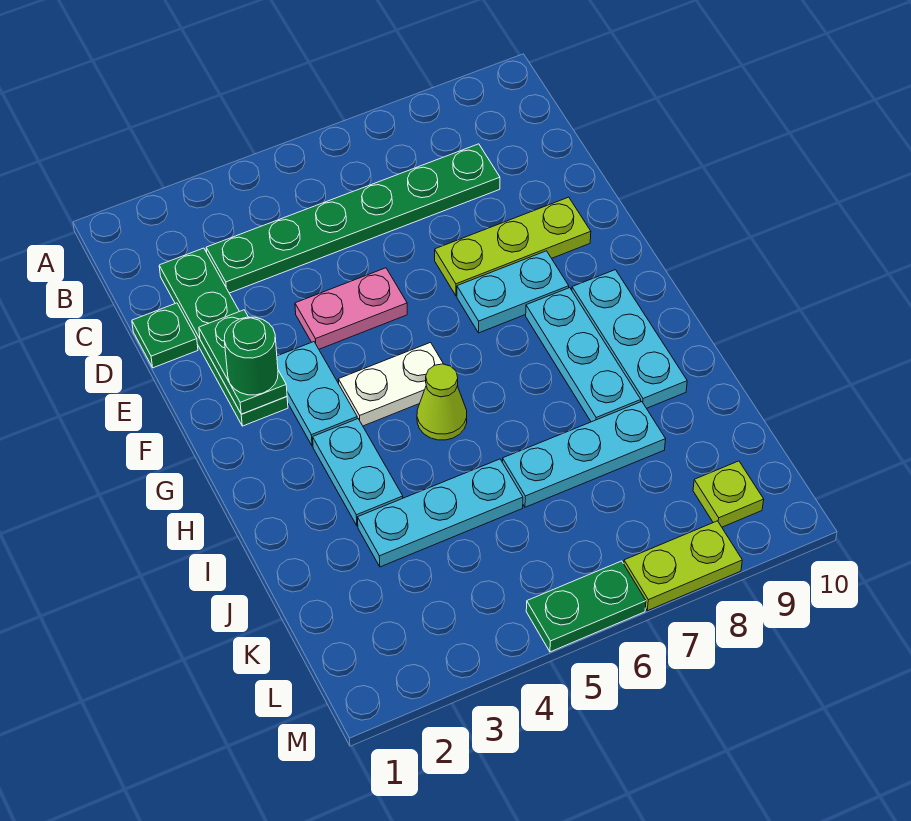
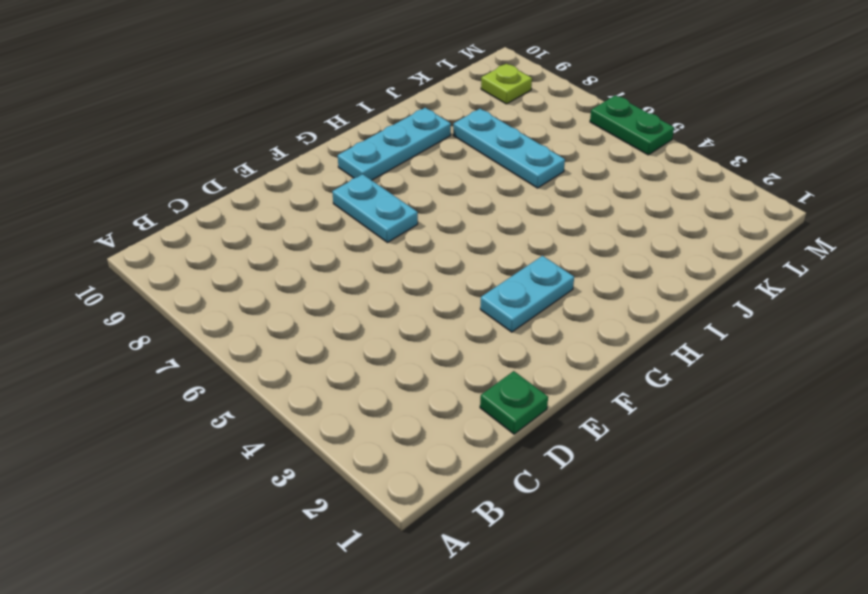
none -> green 1x4 plate [159,248,288,426]
none -> green 1x6 plate [206,144,500,293]
none -> pink 1x2 plate [295,268,407,349]

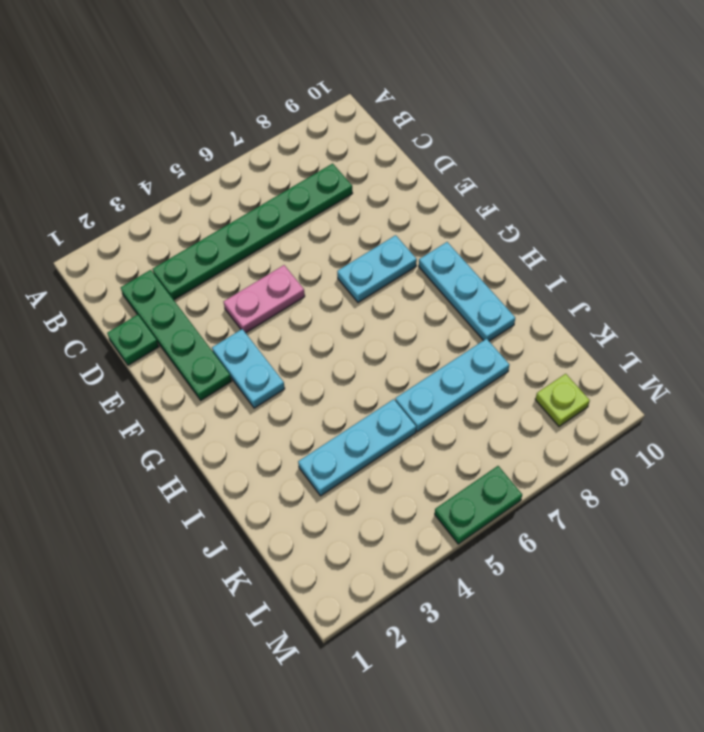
none -> lime 1x3 plate [435,197,591,296]
none -> white 1x2 plate [338,343,443,426]
none -> cyan 1x3 plate [526,288,641,422]

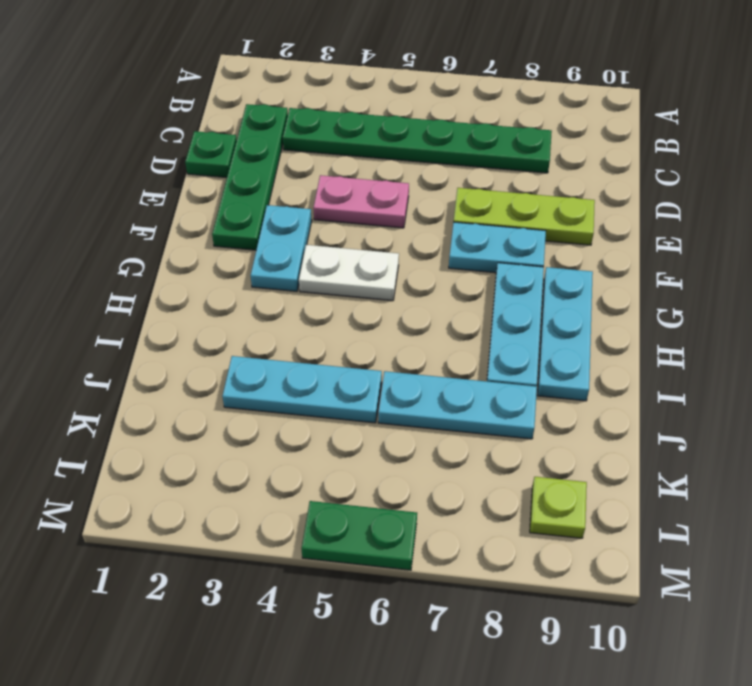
none -> cyan 1x2 plate [313,419,403,526]
none -> lime 1x1 cone [417,364,467,440]
none -> lime 1x2 plate [624,521,742,611]

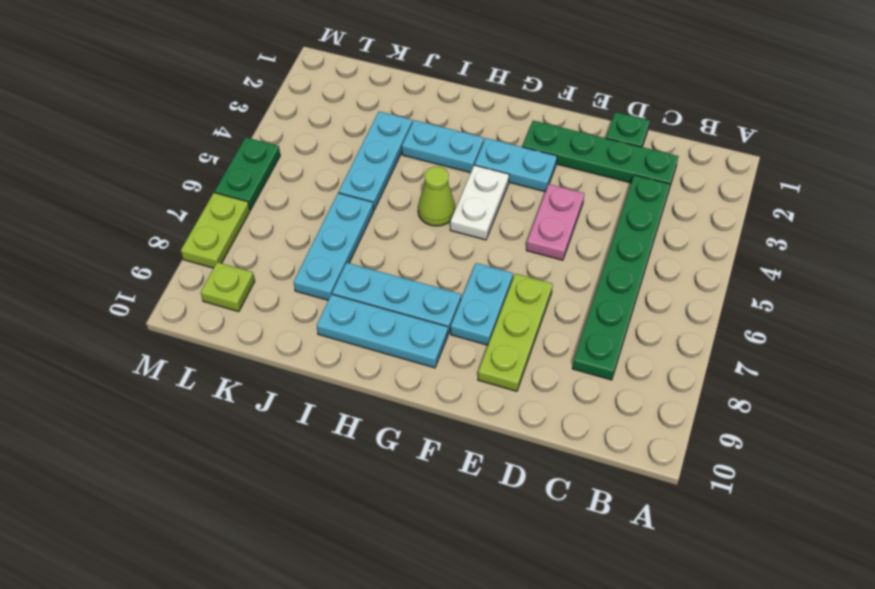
none -> green 1x2 plate [199,310,287,414]
none -> green 1x1 round brick [224,317,278,395]

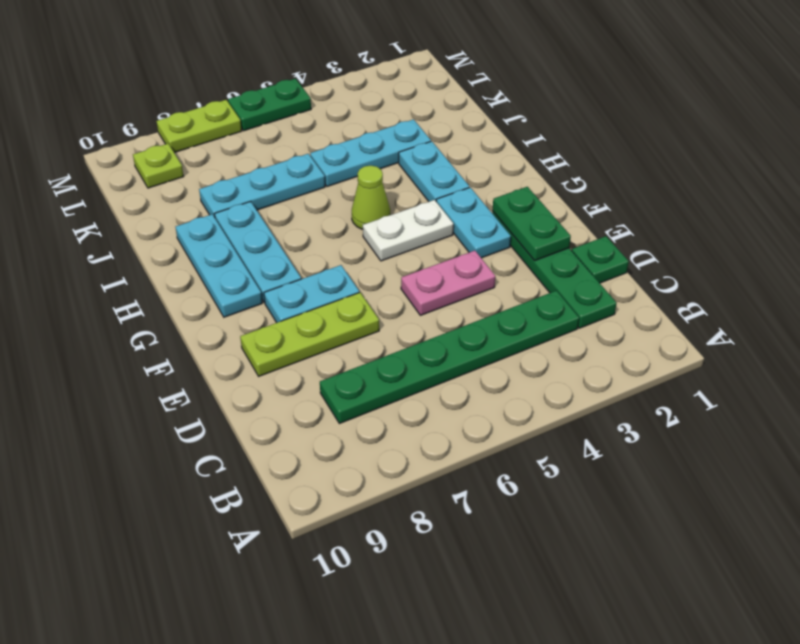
none -> green 1x1 round brick [224,317,278,395]

